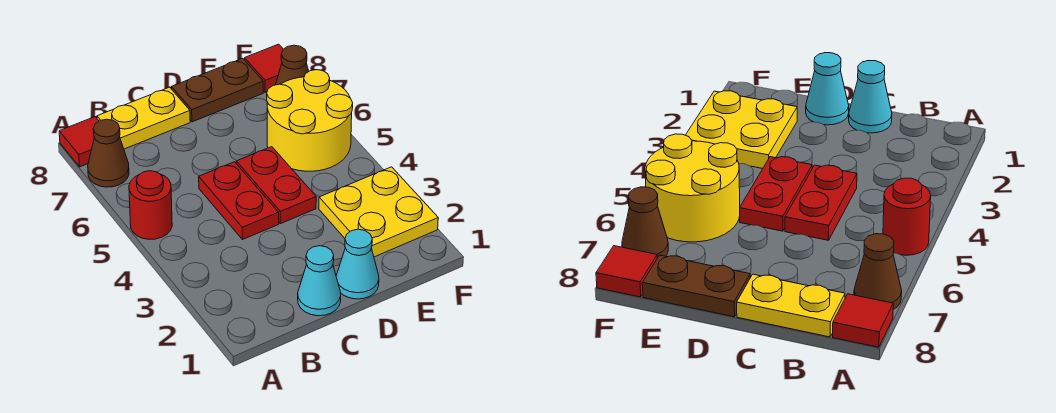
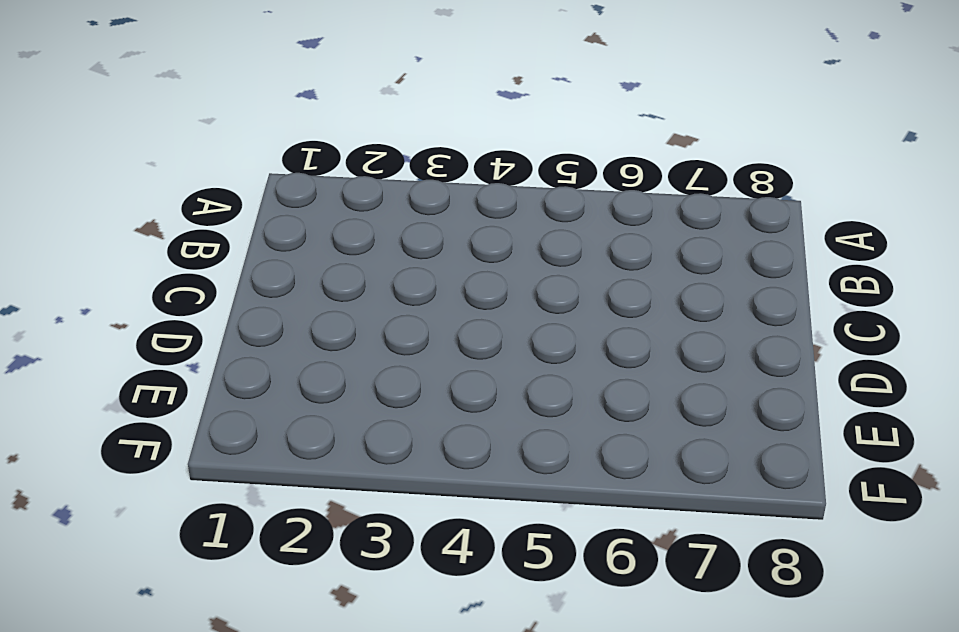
none -> red 1x1 round brick [129,171,172,239]
none -> brown 1x1 cone [88,119,129,187]
none -> red 1x1 tile [59,117,99,167]

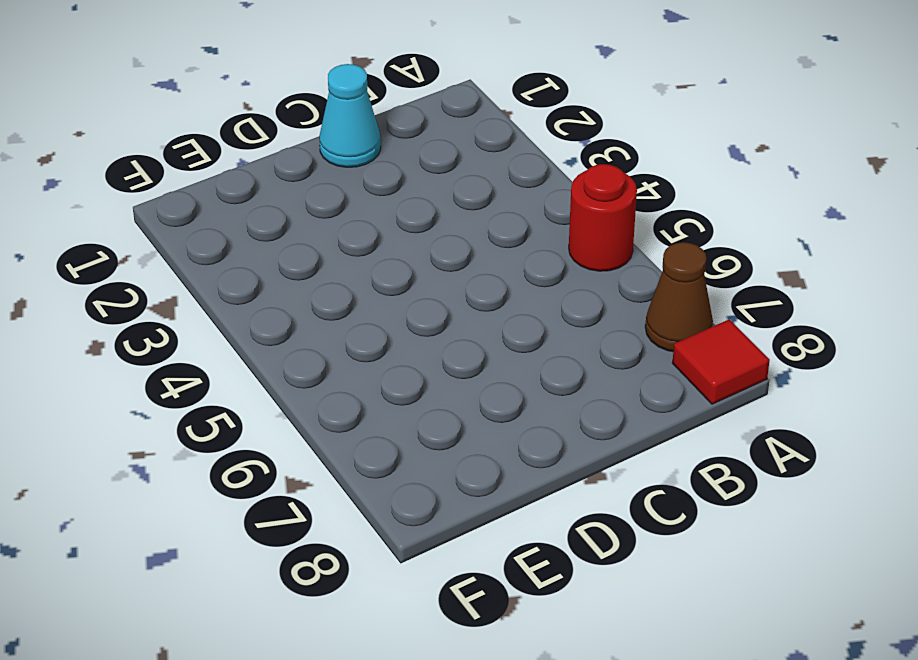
none -> yellow 1x2 plate [97,87,190,149]
none -> red 1x2 plate [199,162,279,240]
none -> cyan 1x1 cone [336,229,379,299]

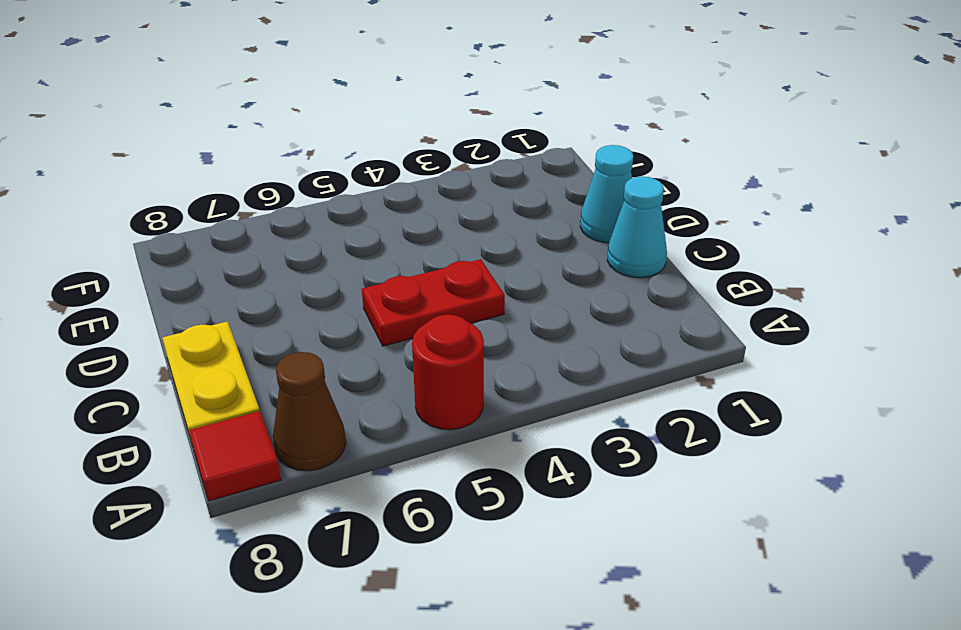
none -> red 1x2 plate [236,147,316,224]
none -> brown 1x2 plate [172,58,263,122]
none -> yellow 2x2 plate [319,167,438,257]

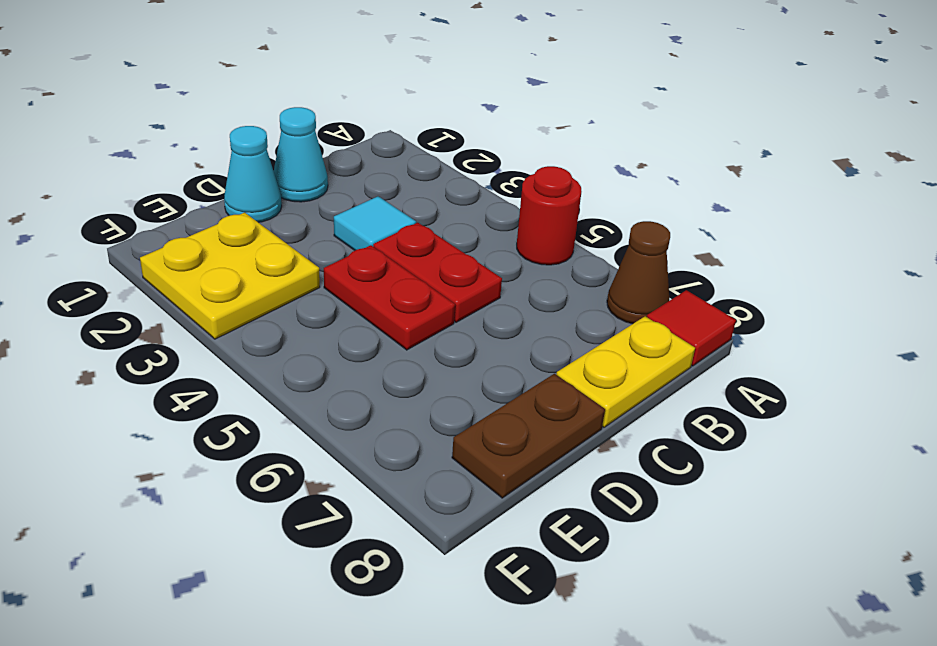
cyan 1x1 tile [334,196,416,250] -> none
none -> yellow 2x2 round brick [267,70,353,171]
none -> brown 1x1 cone [276,45,309,85]
none -> red 1x1 tile [245,44,283,93]

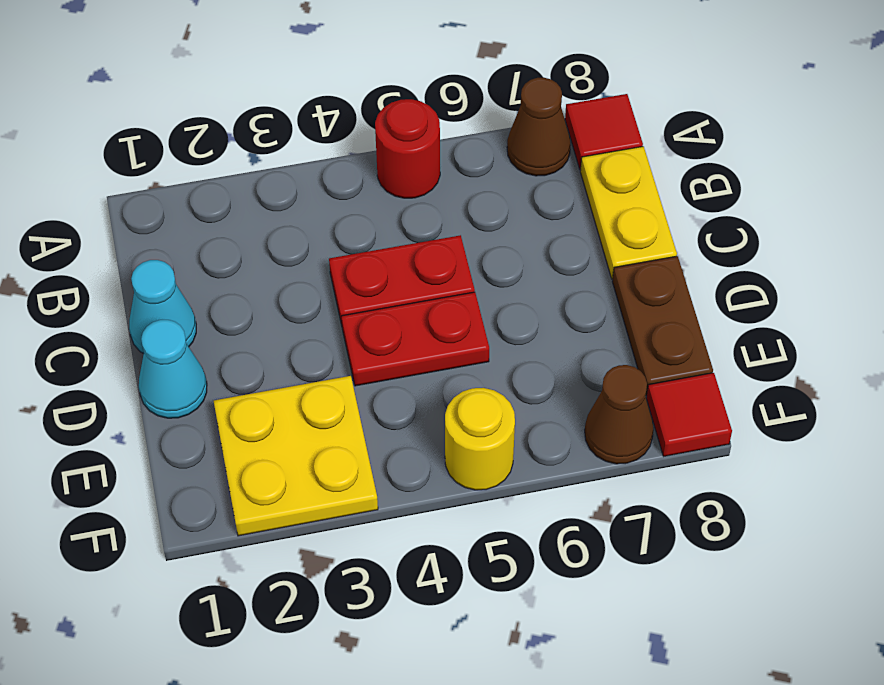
yellow 1x1 round brick [445,388,515,490] -> yellow 2x2 round brick [267,70,353,171]

